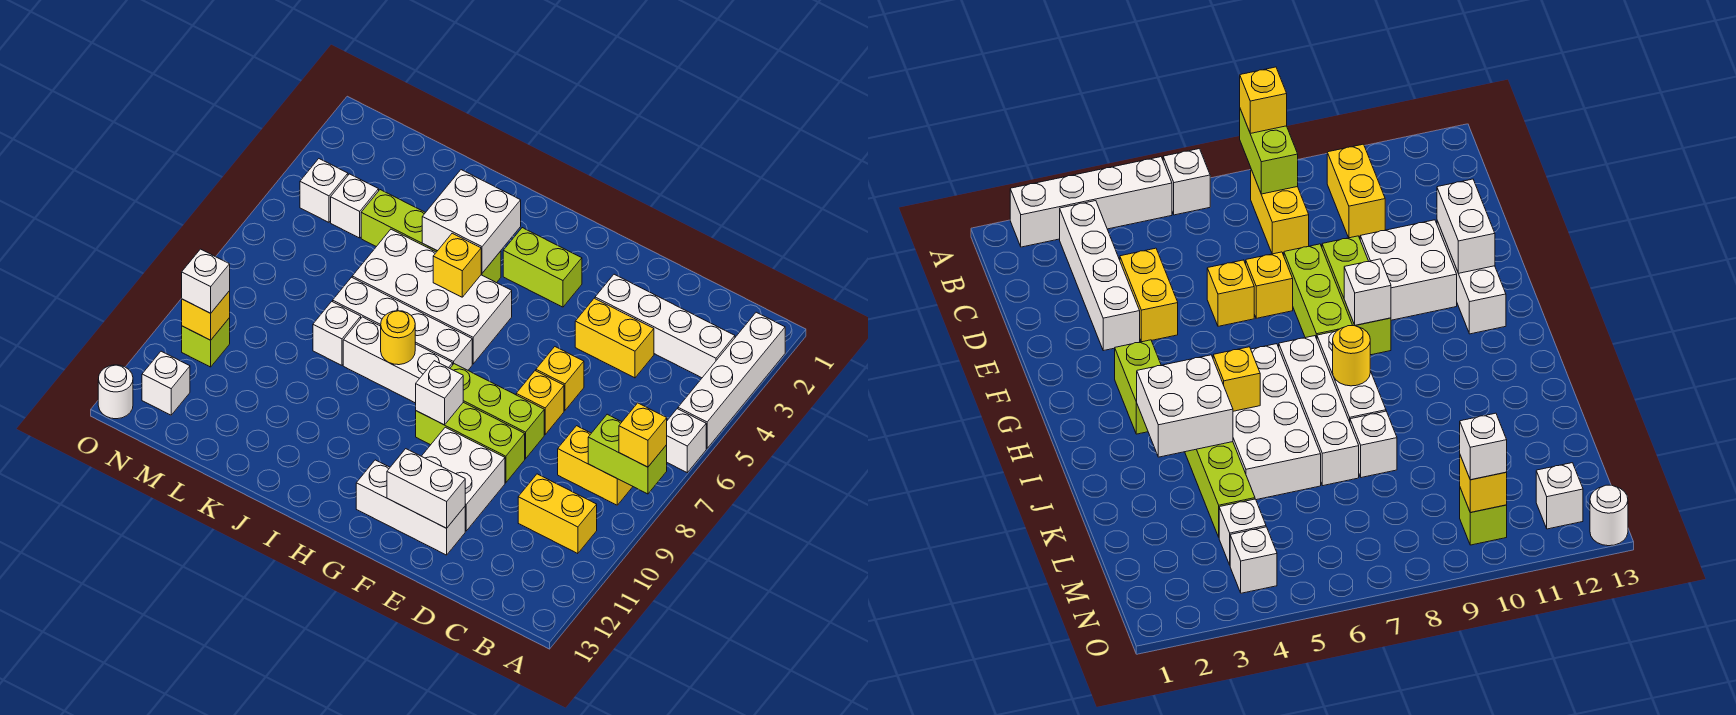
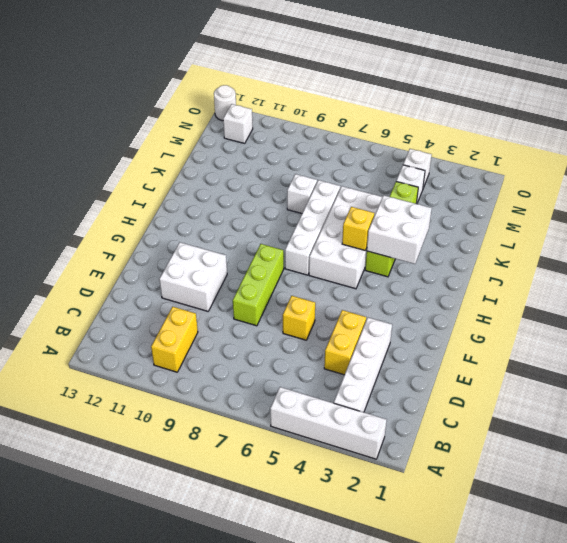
none -> white 1x1 brick [667,409,706,473]
none -> yellow 1x2 brick [558,426,633,505]
none -> yellow 1x1 brick [516,371,564,434]
none -> lime 1x3 brick [416,402,525,483]

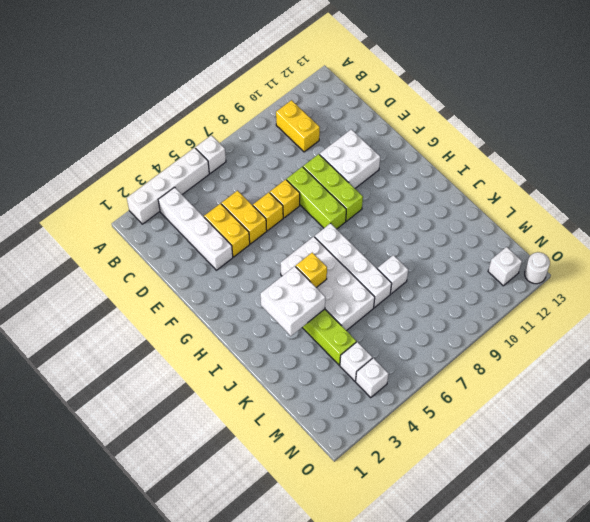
yellow 1x2 brick [221,191,267,244] -> yellow 1x2 brick moved to [558,426,633,505]
none -> white 1x3 brick [356,460,465,555]
none -> lime 1x2 brick [503,228,582,307]
none -> white 1x3 brick [343,317,453,403]
none -> lime 1x1 brick [182,318,230,367]

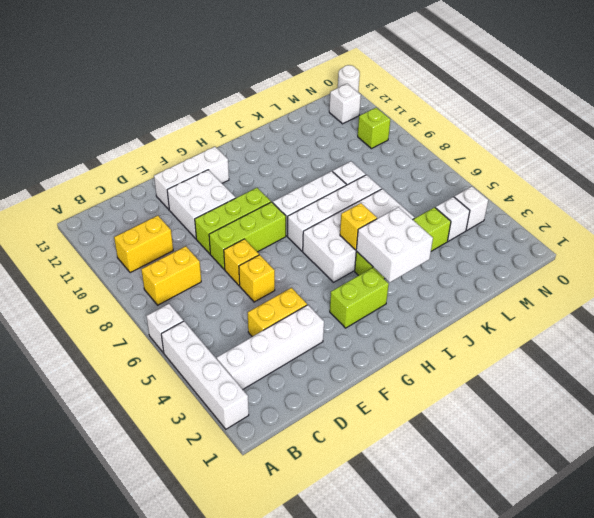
none -> lime 1x2 brick [588,414,667,494]
none -> white 1x2 brick [387,449,465,528]
none -> white 1x1 brick [416,361,463,425]
none -> yellow 1x1 round brick [381,311,415,365]

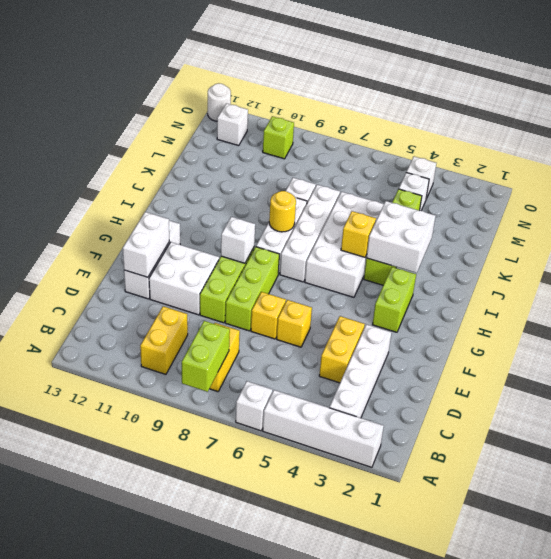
none -> yellow 1x1 brick [182,291,230,340]
none -> yellow 1x1 brick [619,403,667,467]
none -> white 1x1 brick [182,249,230,313]

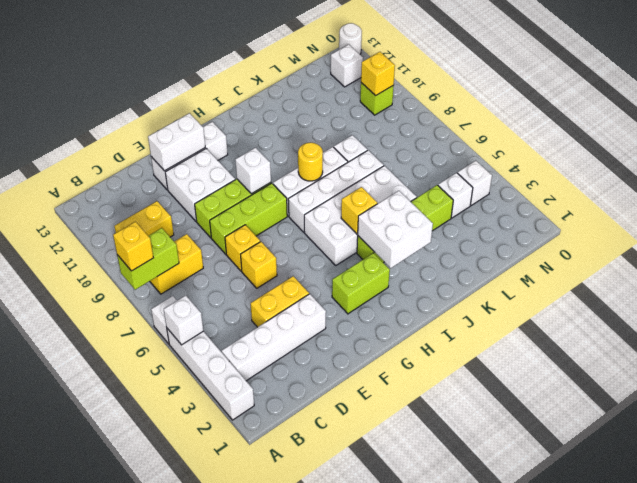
white 1x1 brick [164,295,203,345] -> white 1x1 brick moved to [182,249,230,313]

